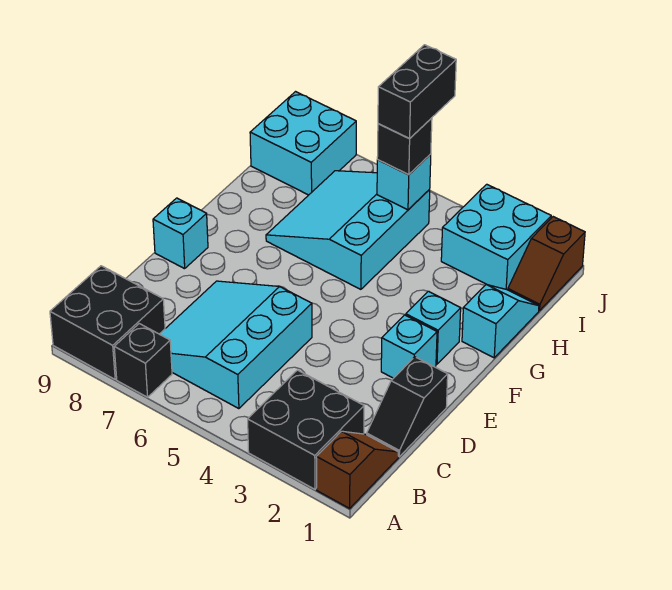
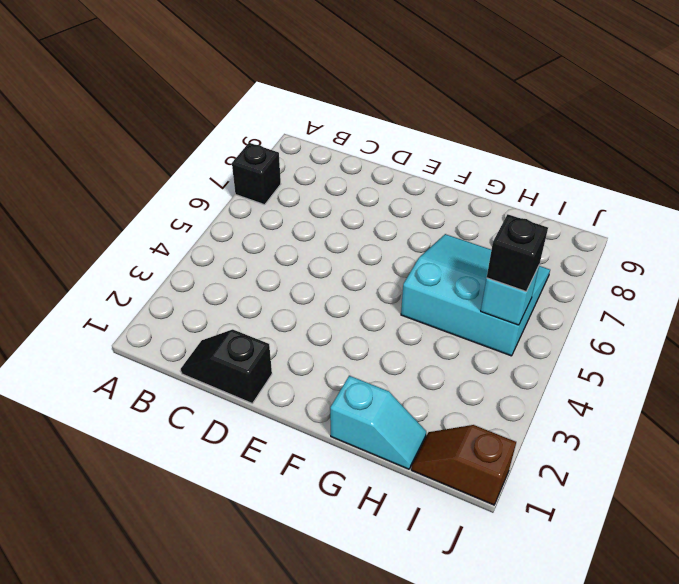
none -> brown 1x2 slope [316,431,398,508]
none -> black 2x2 brick [248,370,364,489]
none -> black 2x2 brick [50,266,165,379]

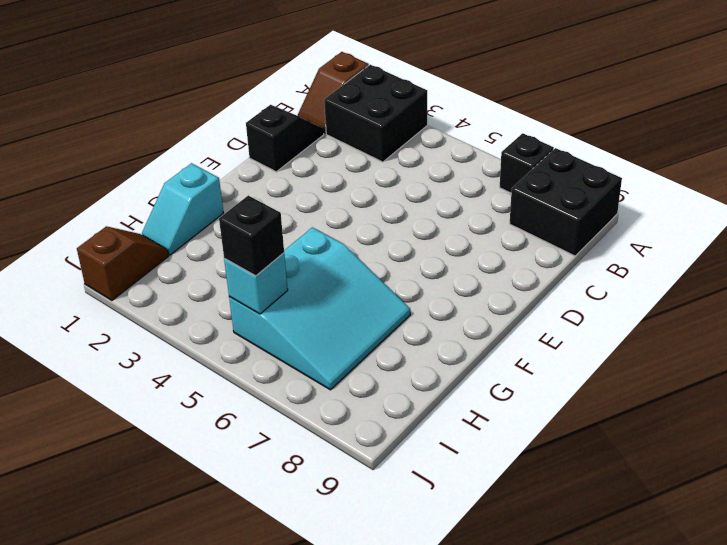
none -> cyan 3x3 slope [160,281,312,409]
none -> cyan 1x1 brick [381,315,437,378]
none -> cyan 1x1 brick [153,198,208,269]

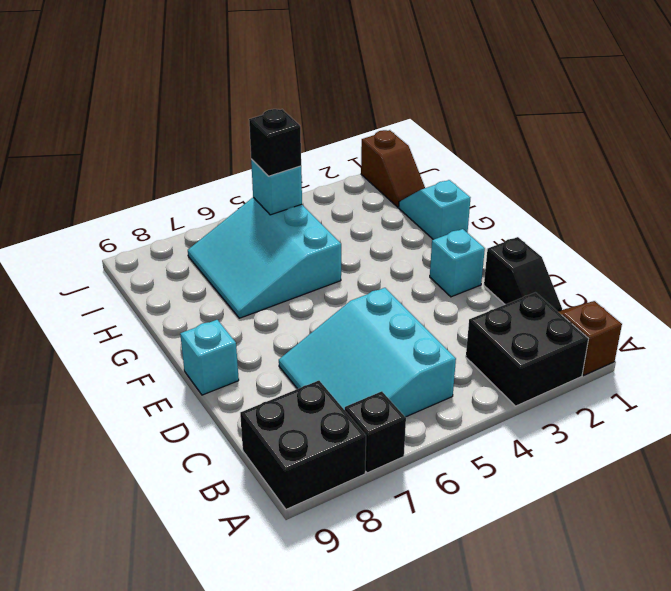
none -> cyan 1x1 brick [406,291,461,364]
none -> cyan 2x2 brick [441,184,551,290]
none -> cyan 2x2 brick [250,92,356,195]

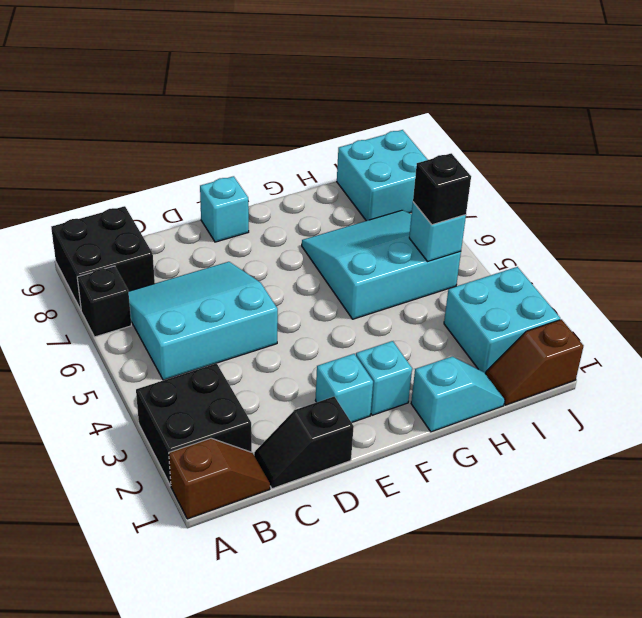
none -> black 1x2 brick [378,45,456,139]

